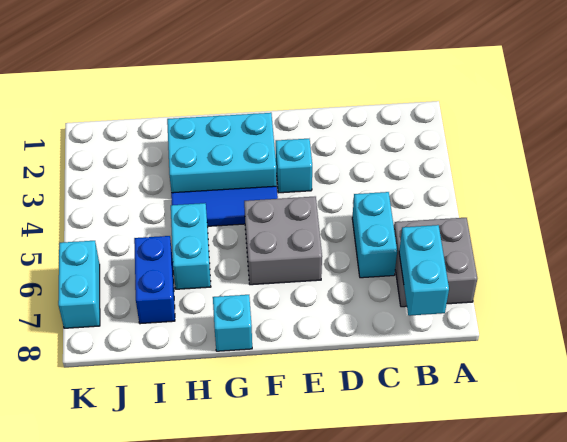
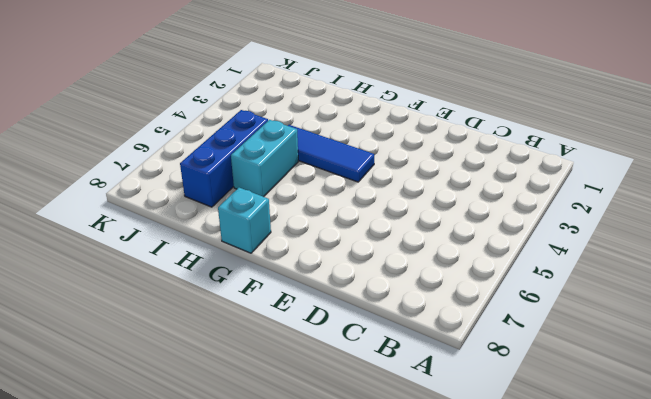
blue 1x3 brick [180,110,268,207] -> blue 1x2 brick [134,236,175,324]
none -> grey 2x2 brick [394,218,477,307]
none -> cyan 1x2 brick [352,192,397,278]

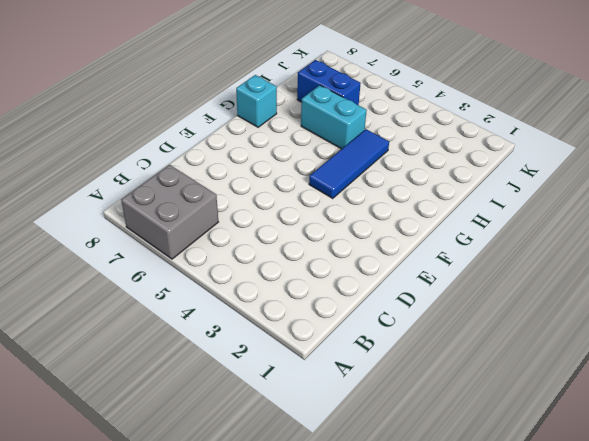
none -> cyan 1x2 brick [352,192,397,278]
none -> cyan 1x1 brick [276,139,312,193]

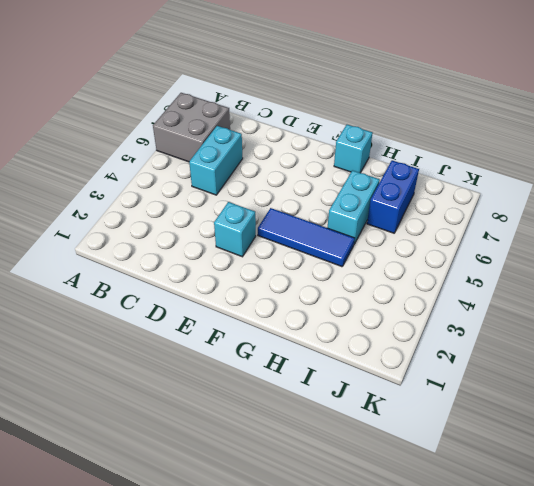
none -> grey 2x2 brick [244,197,322,285]
none -> cyan 2x3 brick [167,113,277,193]

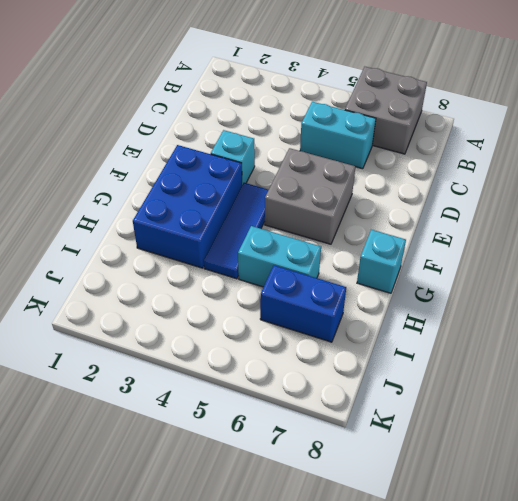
blue 2x3 brick [133,145,242,268] -> cyan 2x3 brick [167,113,277,193]
none -> cyan 1x2 brick [58,241,100,328]
none -> cyan 1x2 brick [399,225,449,316]

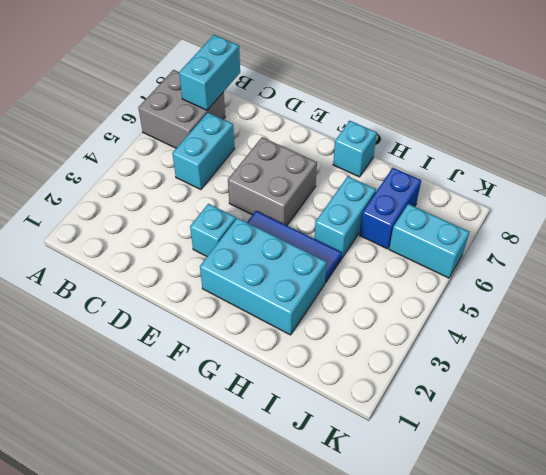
cyan 1x2 brick [389,204,469,278] -> cyan 1x2 brick turned to [58,241,100,328]

